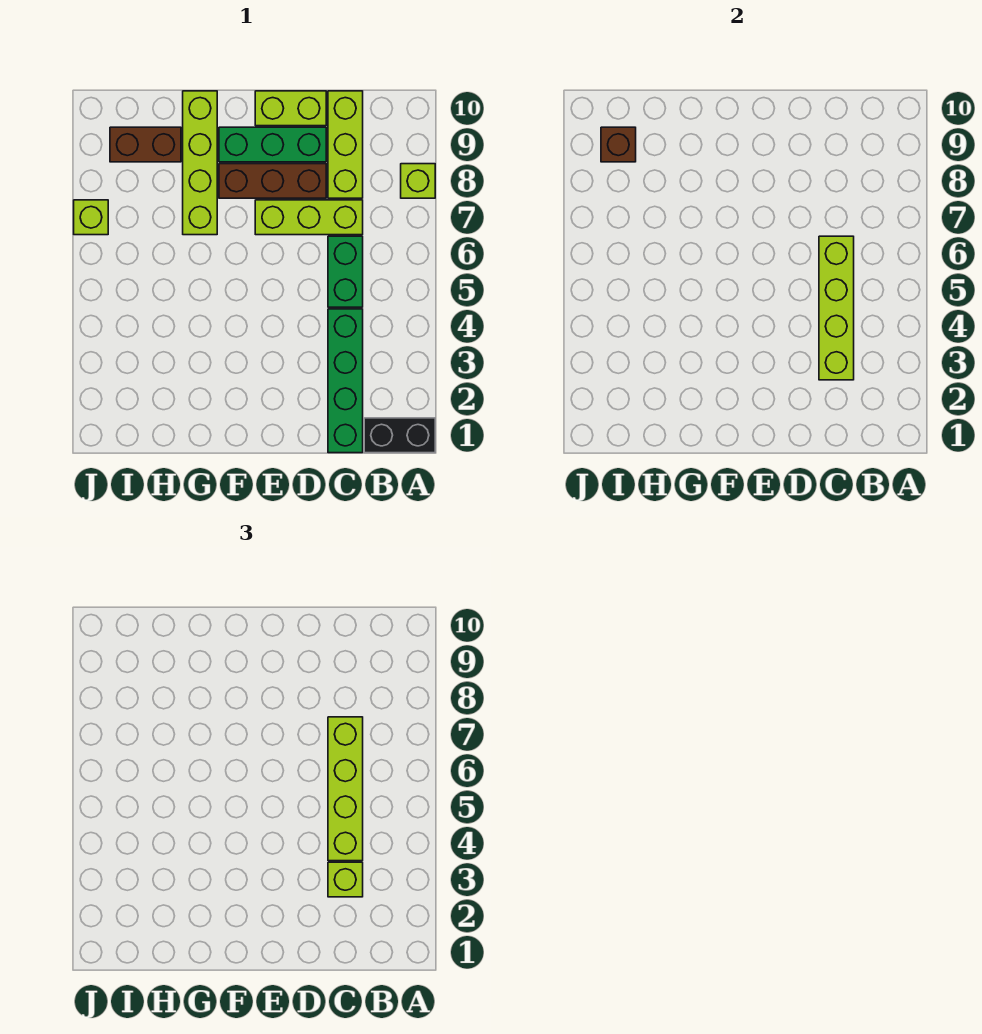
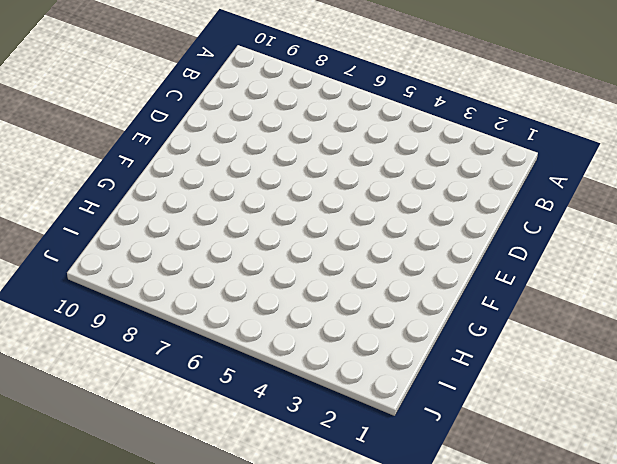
none -> black 1x2 brick [364,418,435,453]
none -> lime 1x1 brick [401,164,435,198]
none -> green 1x4 brick [328,309,363,453]

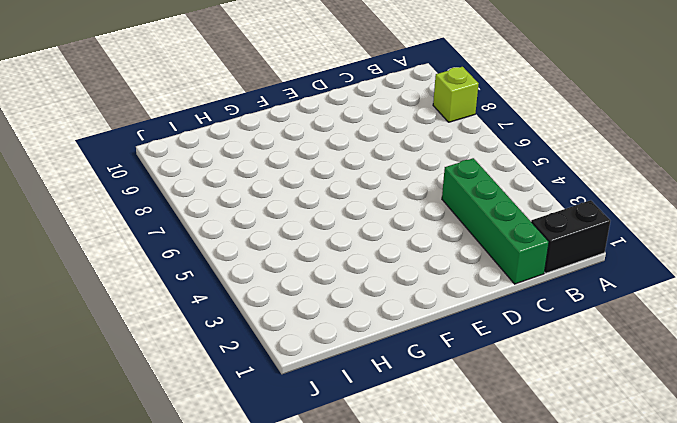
none -> green 1x2 brick [328,236,363,307]
none -> lime 1x3 brick [255,200,363,235]
none -> lime 1x3 brick [328,91,363,198]

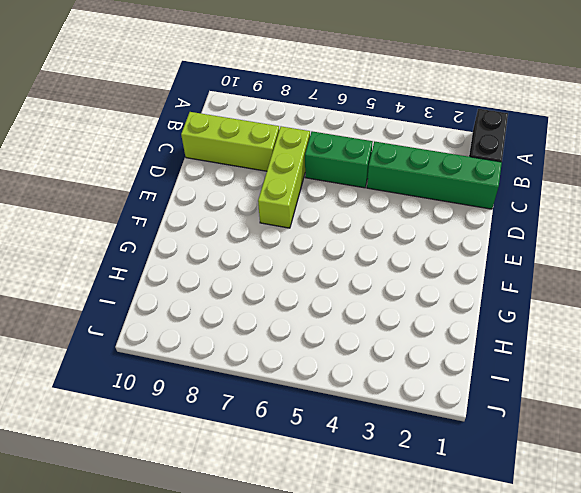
none -> lime 1x1 brick [401,164,435,198]
none -> brown 1x3 brick [219,164,326,198]
none -> green 1x3 brick [219,127,326,162]

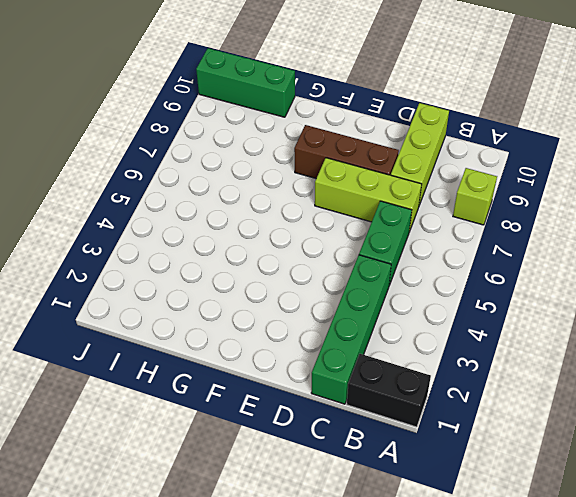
green 1x3 brick [196,48,295,117] -> green 1x3 brick moved to [219,127,326,162]
none -> lime 1x2 brick [255,91,326,126]
none -> lime 1x4 brick [183,91,217,235]
none -> brown 1x2 brick [110,127,181,162]

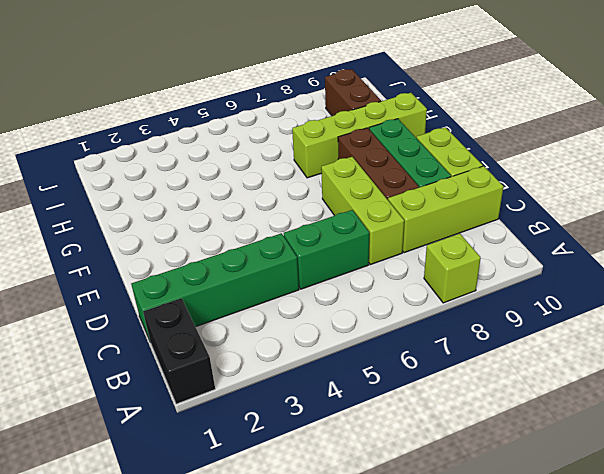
none -> lime 1x1 brick [74,200,108,235]
none -> lime 1x4 brick [819,236,854,380]
none -> brown 1x1 brick [601,127,636,162]

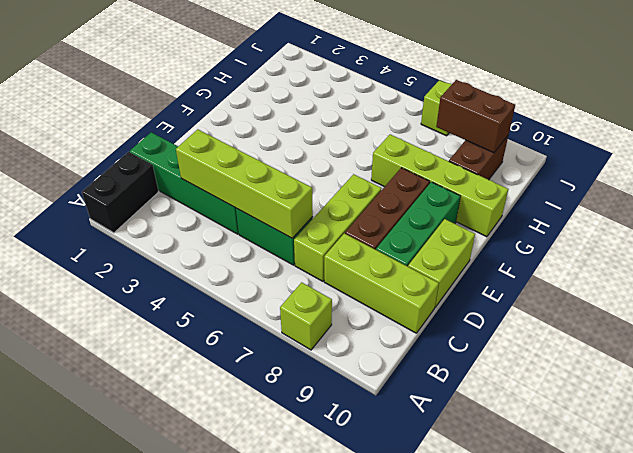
brown 1x2 brick [436,80,515,153] -> brown 1x1 brick [601,127,636,162]
none -> lime 1x1 brick [328,862,363,897]
none -> lime 1x4 brick [328,717,363,861]

